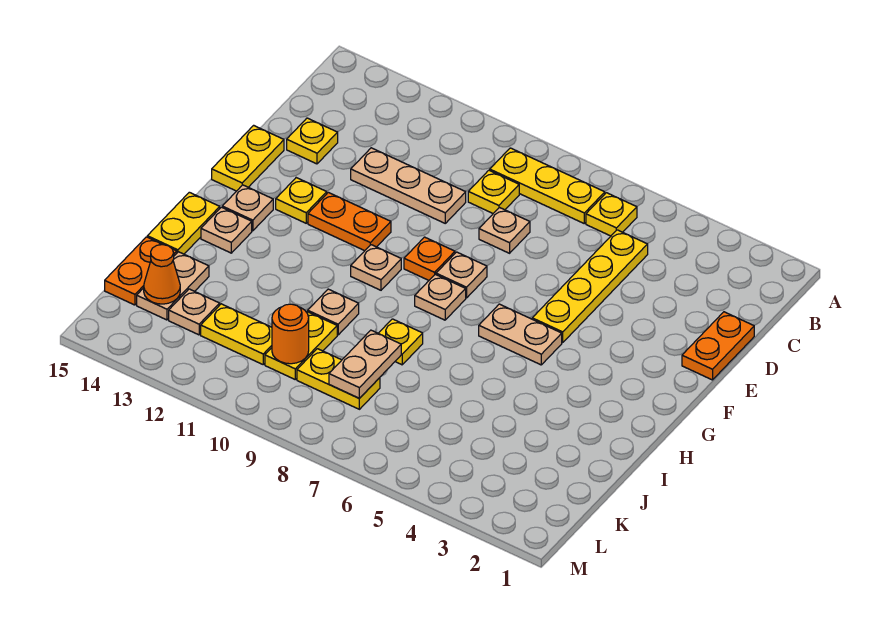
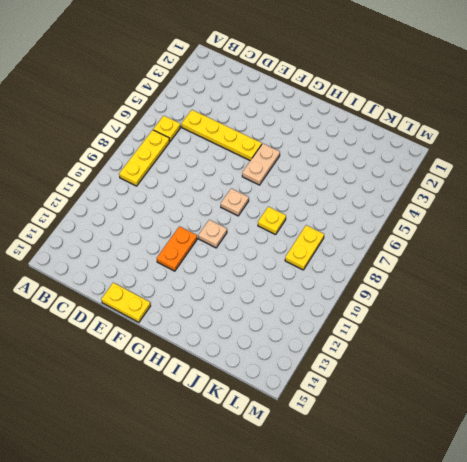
none -> yellow 1x1 plate [468,170,519,213]
none -> orange 1x2 plate [682,312,754,380]
none -> tan 1x1 plate [479,208,530,253]
none -> tan 1x3 plate [351,148,466,223]

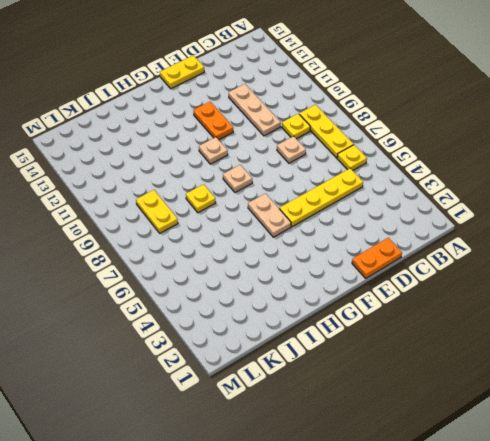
none -> yellow 1x1 plate [287,118,338,164]
none -> tan 1x1 plate [436,252,487,298]
none -> orange 1x1 plate [404,237,455,280]
none -> yellow 1x1 plate [276,178,327,223]

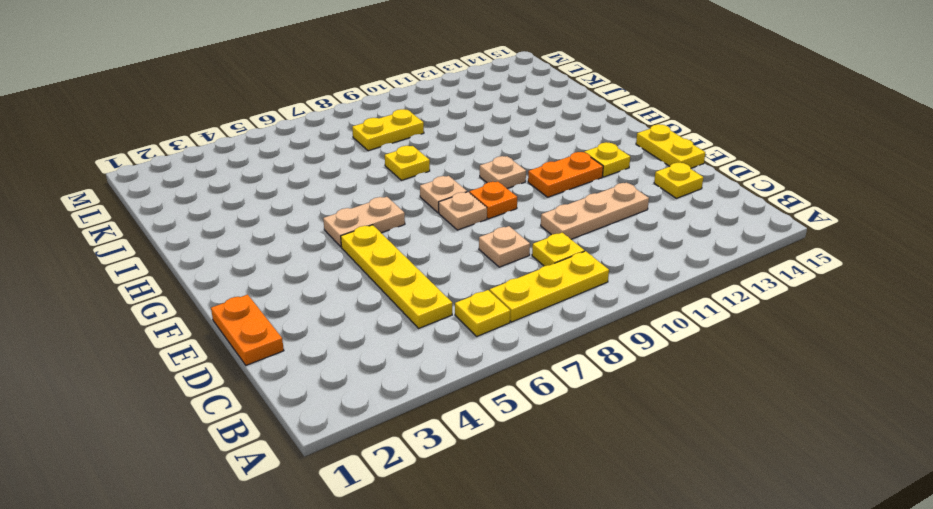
none -> tan 1x1 plate [222,185,273,231]
none -> tan 1x1 plate [201,207,252,253]
none -> yellow 1x2 plate [147,192,220,254]
none -> tan 1x1 plate [308,289,359,335]

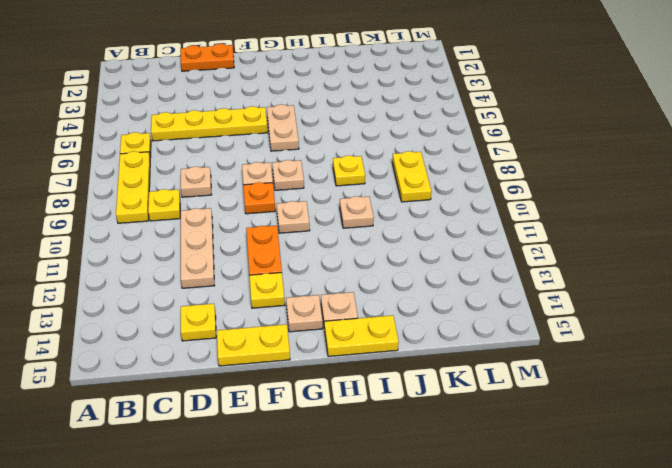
none -> yellow 1x2 plate [265,312,337,379]
none -> tan 1x2 plate [137,252,209,320]
none -> orange 1x2 plate [105,237,177,305]
none -> yellow 1x2 plate [201,304,272,364]

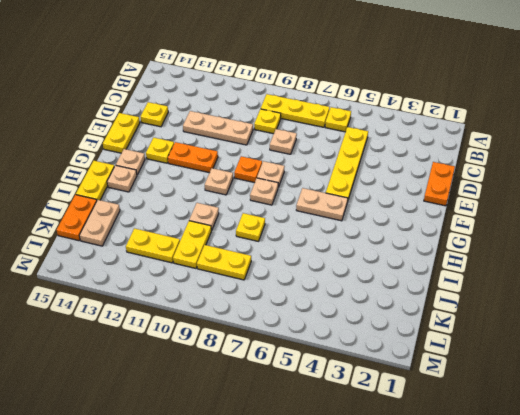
none -> tan 1x1 plate [169,289,220,335]
none -> tan 1x2 plate [329,330,401,398]
none -> orange 1x1 round brick [272,304,309,364]
none -> orange 1x1 cone [144,245,180,304]

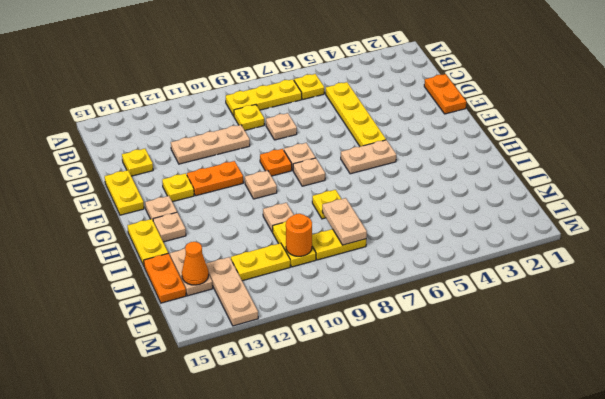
tan 1x3 plate [206,257,258,326] -> tan 1x1 plate [169,289,220,335]

